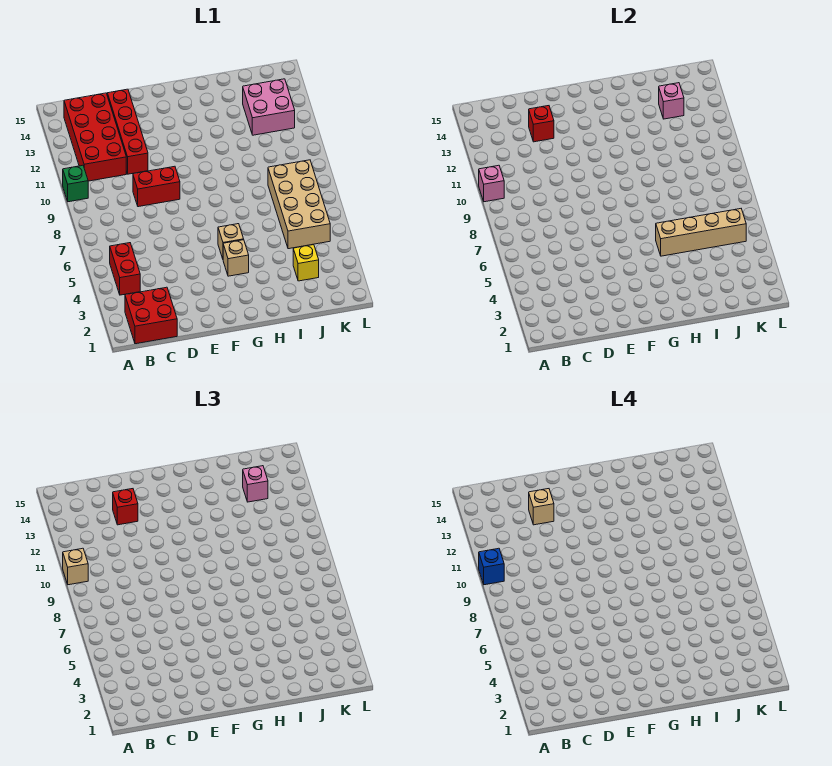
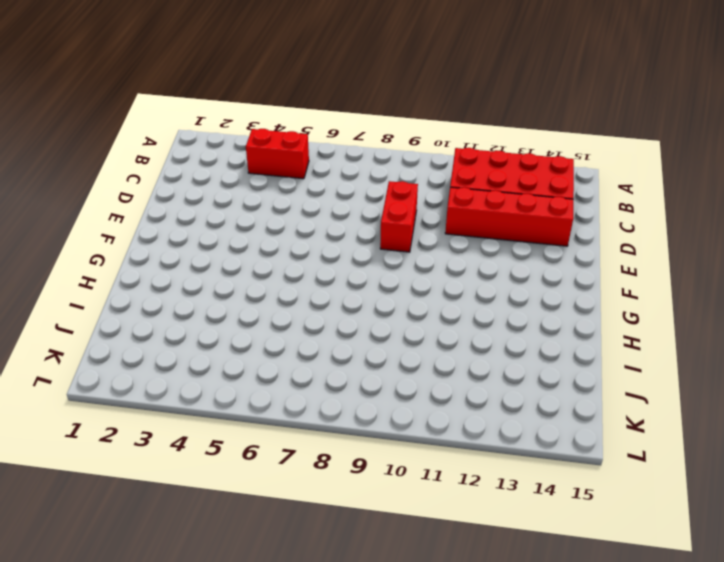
none -> green 1x1 brick [63,165,88,202]
none -> red 2x2 brick [125,287,177,344]
none -> tan 1x1 brick [223,240,249,276]

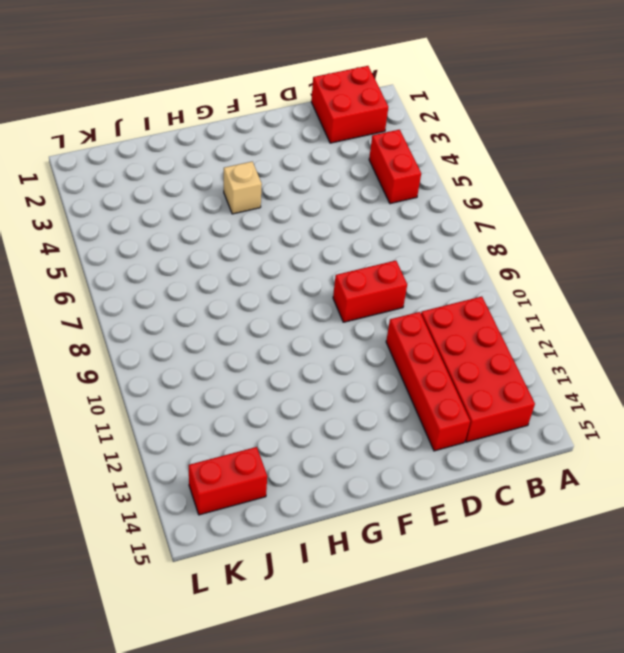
red 1x2 brick [189,447,267,515] -> none
none -> green 1x1 brick [63,165,88,202]
none -> tan 1x1 brick [218,224,244,259]
none -> yellow 1x1 brick [293,245,319,281]

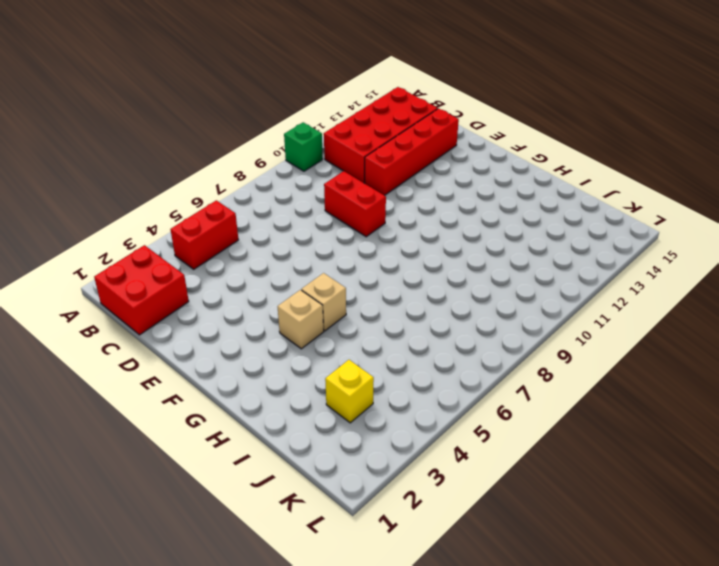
none -> tan 2x4 brick [268,160,330,249]
none -> pink 2x2 brick [243,79,295,135]
none -> pink 1x1 brick [479,165,504,202]

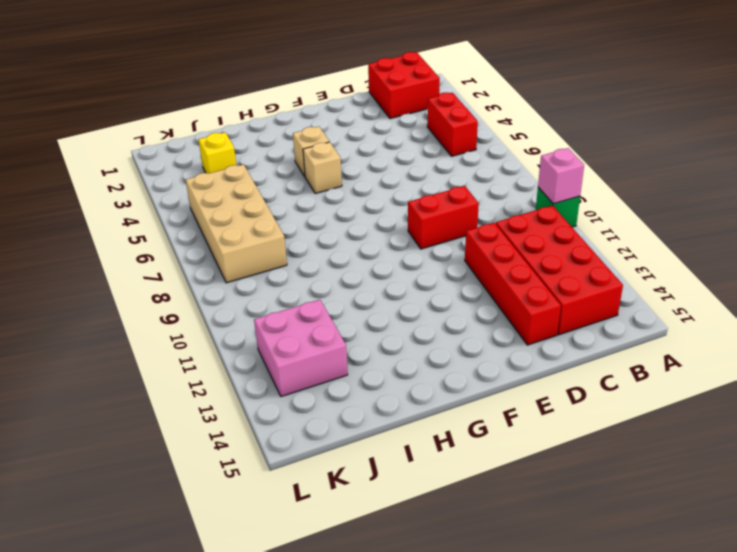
none -> red 1x1 brick [529,106,554,142]
none -> tan 1x4 brick [656,209,746,256]
none -> pink 1x1 brick [659,83,684,119]

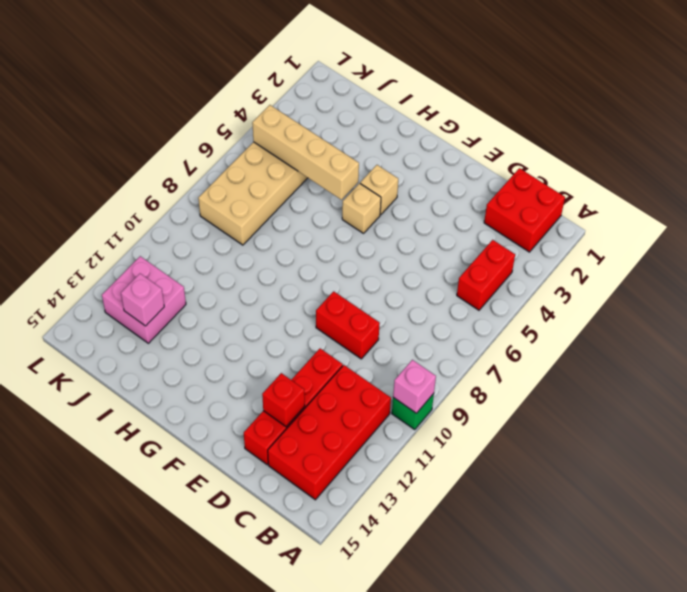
none -> yellow 1x1 brick [293,245,319,281]
none -> tan 1x1 brick [63,548,88,585]
none -> red 1x1 brick [113,489,138,525]

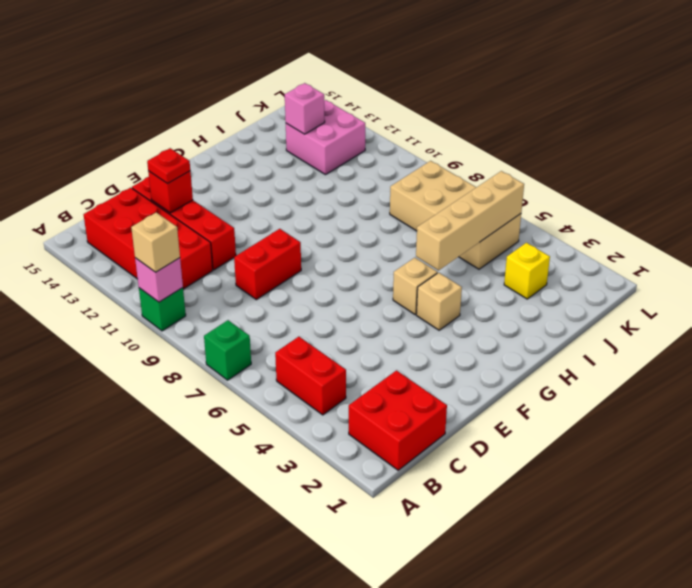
green 1x1 brick [204,320,251,380] -> none
red 1x1 plate [147,148,190,184] -> red 1x1 brick [113,489,138,525]
none -> pink 1x1 brick [243,466,268,502]
none -> blue 1x1 brick [479,548,504,585]
none -> tan 1x1 brick [529,489,554,525]

